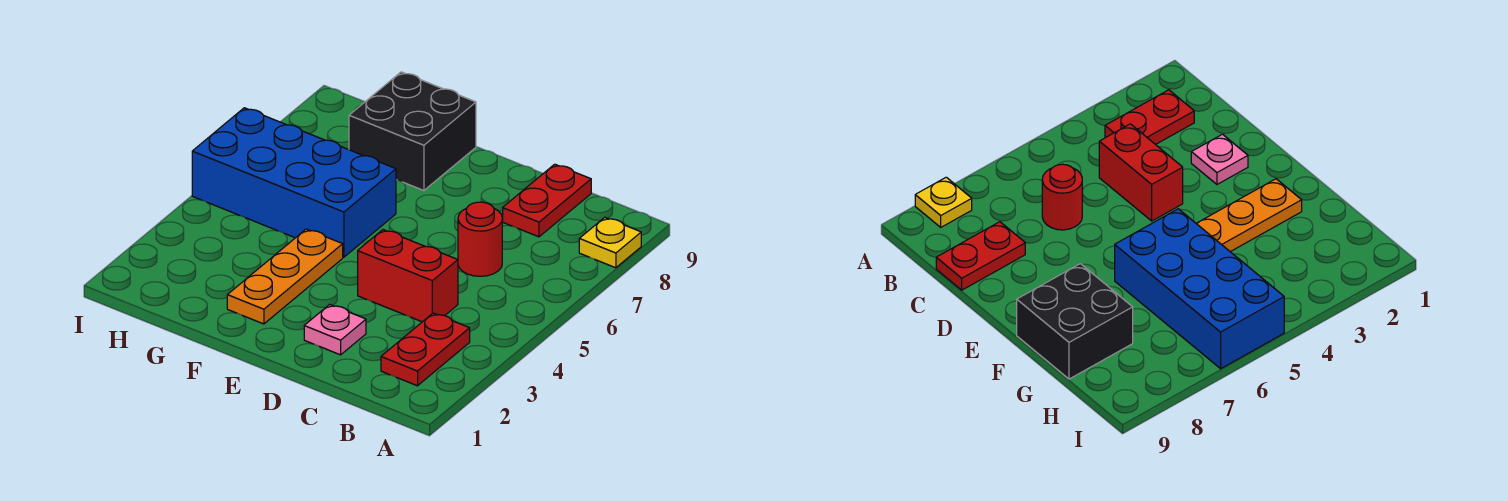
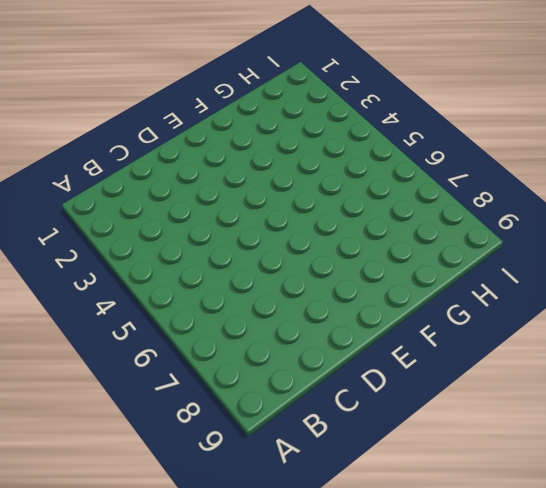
none -> yellow 1x1 plate [579,217,641,268]
none -> red 1x2 plate [381,313,470,386]

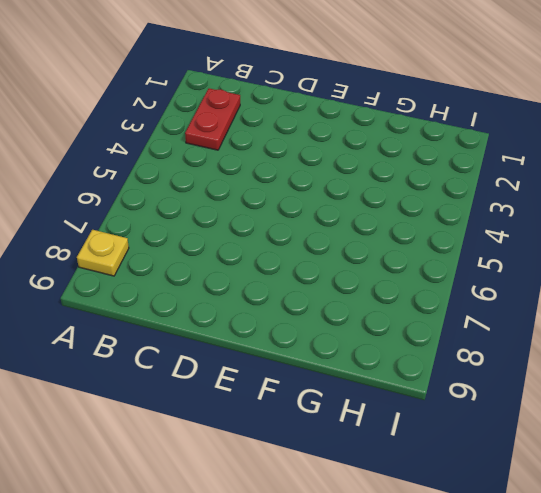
none -> red 1x2 brick [358,230,458,322]
none -> red 1x1 round brick [458,202,502,276]

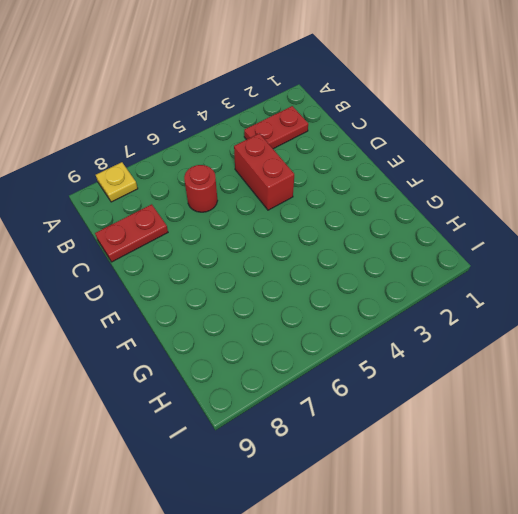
none -> pink 1x1 plate [304,304,366,355]
none -> orange 1x3 plate [227,229,343,324]

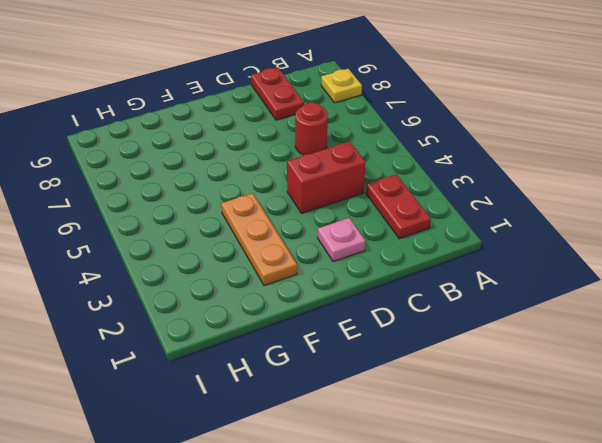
none -> blue 2x4 brick [192,108,396,257]
none -> black 2x2 brick [349,72,476,191]

